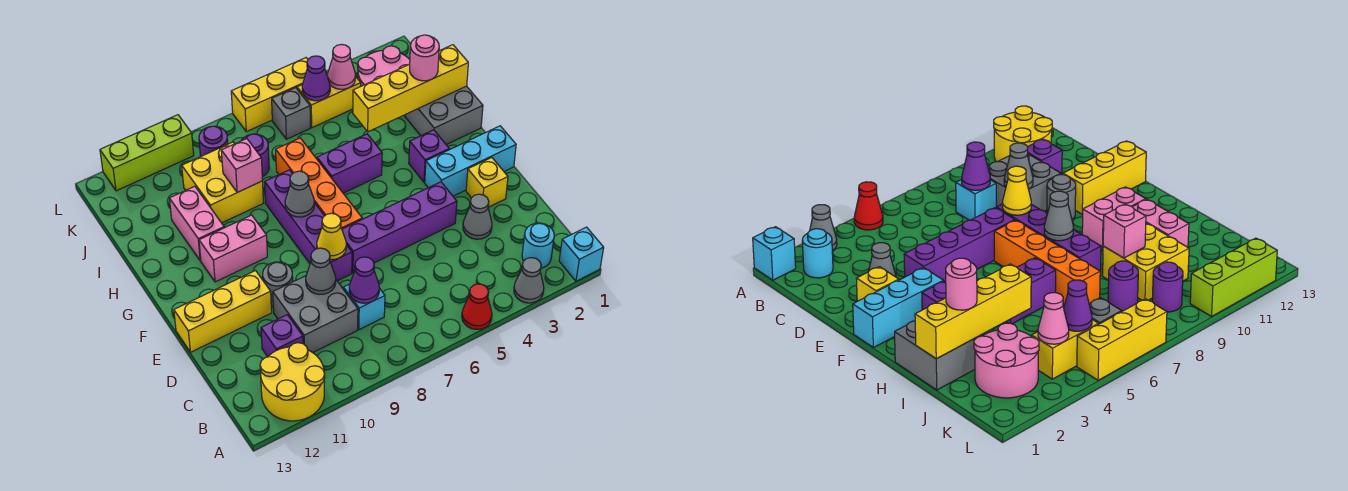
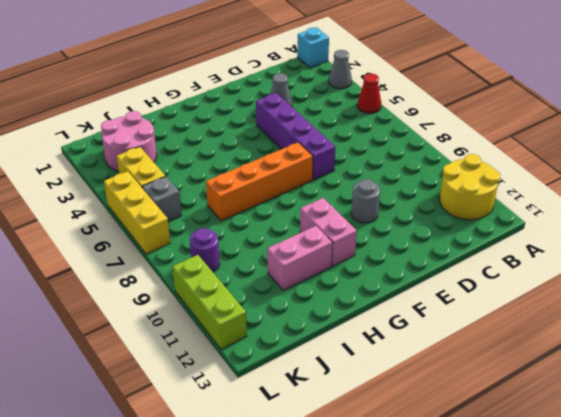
none -> cyan 1x1 round brick [522,223,554,268]
none -> cyan 1x1 brick [343,284,385,330]
none -> grey 2x2 brick [273,276,358,353]
none -> purple 1x1 brick [261,315,303,357]

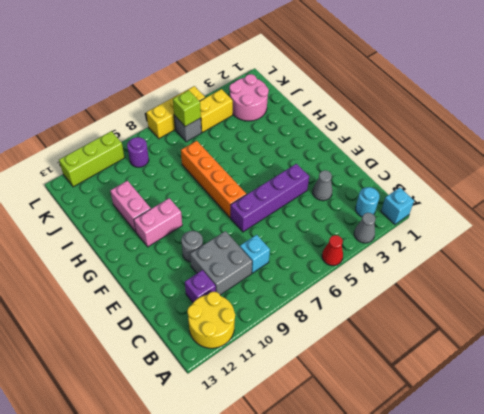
lime 1x1 brick [173,90,201,127] -> none
none -> yellow 1x1 brick [466,158,508,207]
none -> purple 1x4 brick [265,170,352,281]
none -> yellow 1x3 brick [174,271,272,352]
none -> cyan 1x3 brick [425,126,516,196]

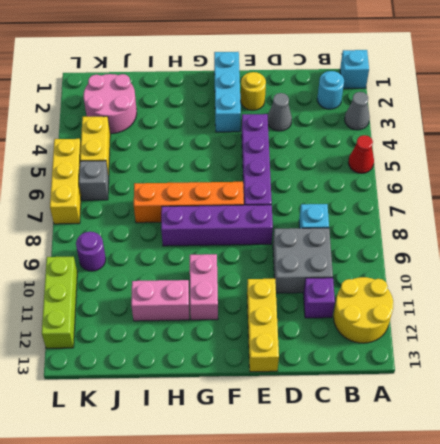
yellow 1x1 round brick [241,72,266,110] -> yellow 1x1 brick [466,158,508,207]
none -> grey 1x1 round brick [263,262,293,307]
none -> purple 1x1 brick [409,130,449,182]
none -> grey 2x2 brick [404,86,483,145]
none -> purple 1x2 brick [317,134,382,193]

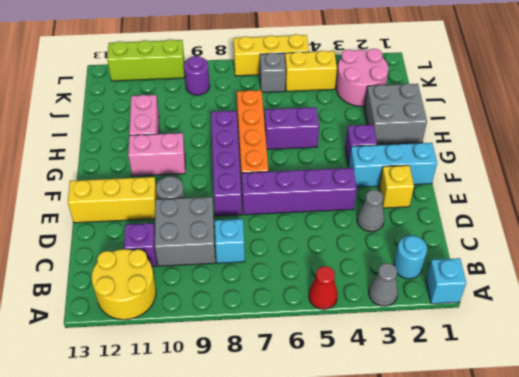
none -> yellow 2x2 brick [182,142,263,223]
none -> purple 1x1 round brick [241,134,269,177]
none -> purple 1x1 cone [349,257,379,303]
none -> grey 1x1 cone [306,248,336,294]

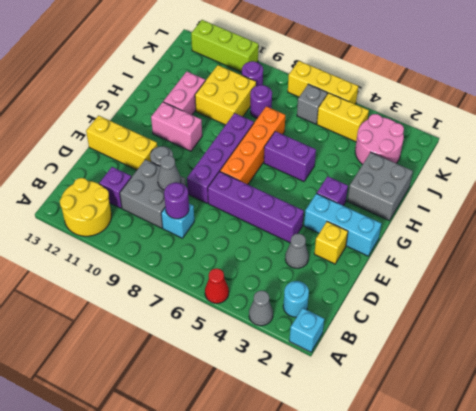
purple 1x1 round brick [164,182,189,219] -> purple 1x1 cone [349,257,379,303]
none -> yellow 1x1 cone [317,213,346,260]
none -> grey 1x1 cone [285,171,314,217]
none -> yellow 1x4 brick [353,45,468,132]
none -> pink 1x1 brick [221,139,262,192]

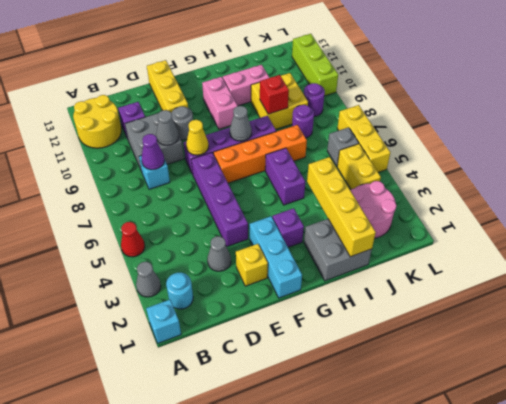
red 1x1 brick [260,75,289,114] -> pink 1x1 brick [221,139,262,192]
none -> pink 1x1 cone [328,44,355,89]
none -> purple 1x1 cone [302,56,330,101]
none -> pink 1x1 round brick [410,35,439,81]

